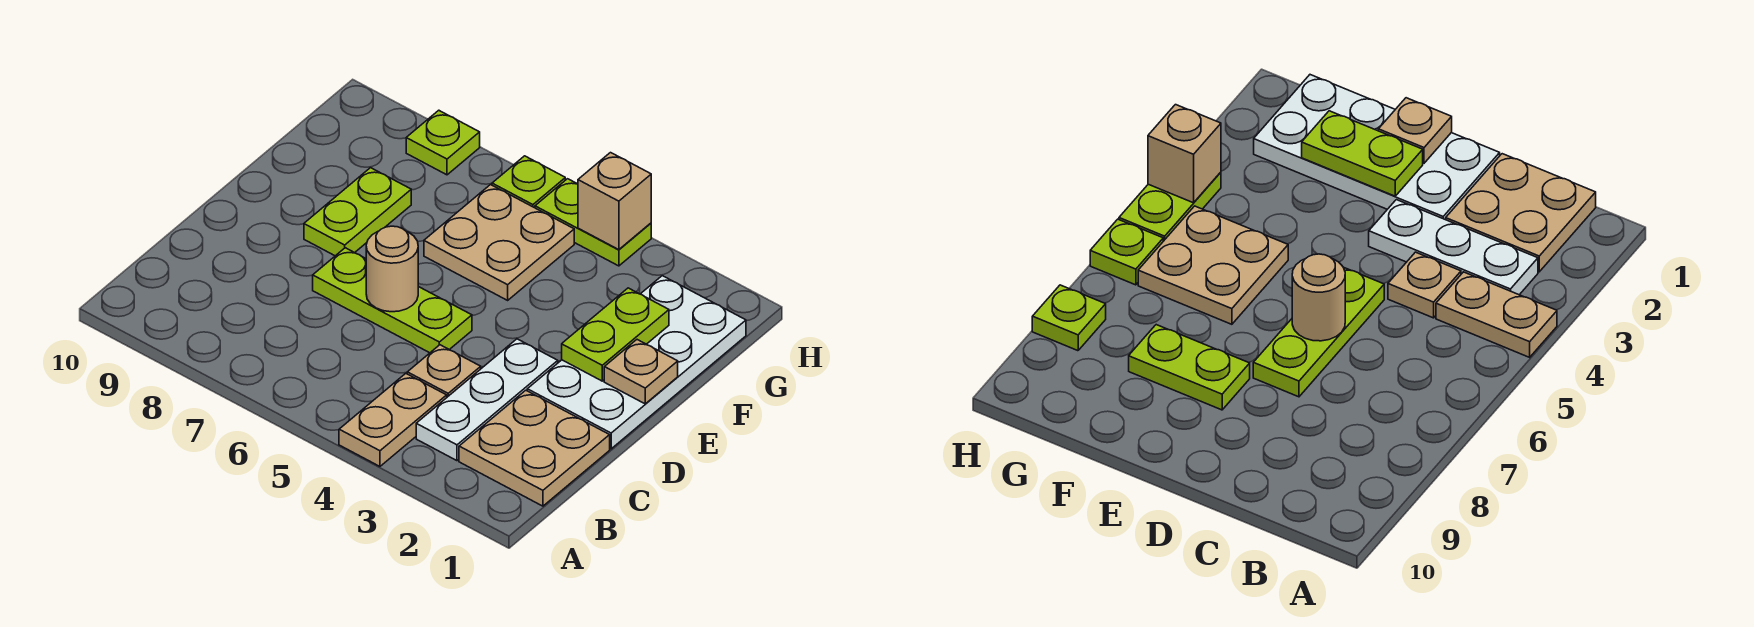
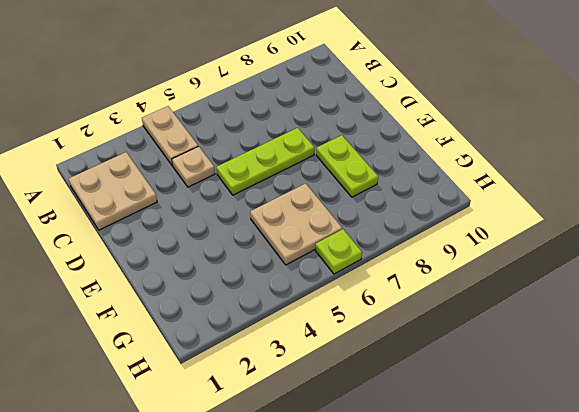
none -> white 1x3 plate [416,339,558,461]
none -> white 2x4 plate [527,276,746,449]
none -> lime 1x2 plate [535,179,651,266]

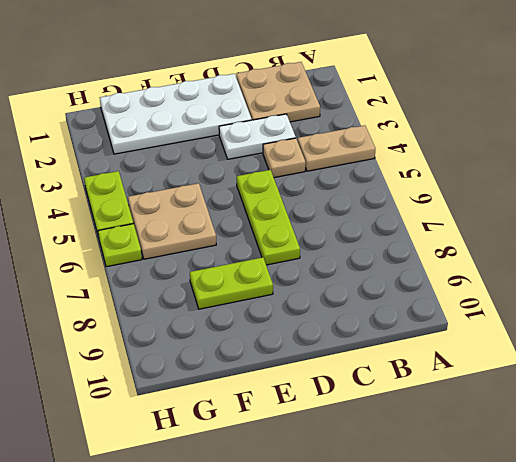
white 1x2 plate [219,114,296,159] -> white 1x3 plate [416,339,558,461]
none -> lime 1x1 plate [406,110,480,175]
none -> tan 1x1 round brick [366,226,418,312]
none -> tan 1x1 plate [604,340,678,404]

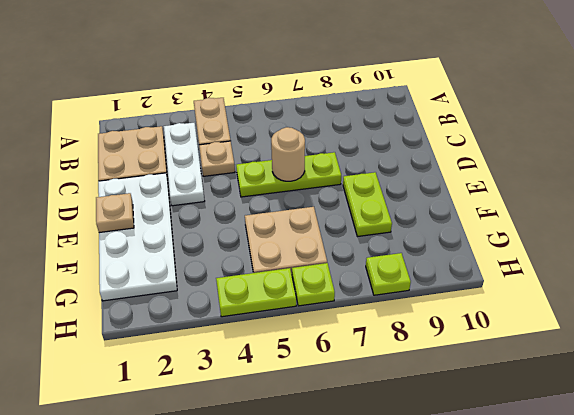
none -> lime 1x2 plate [562,288,669,381]
none -> tan 1x1 brick [578,153,651,250]

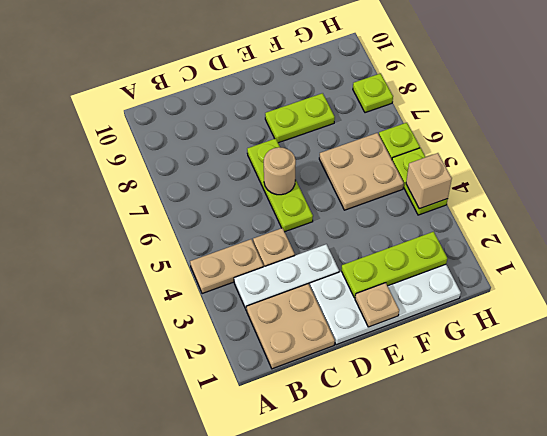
lime 1x3 plate [341,232,447,298] -> lime 1x2 plate [562,288,669,381]

